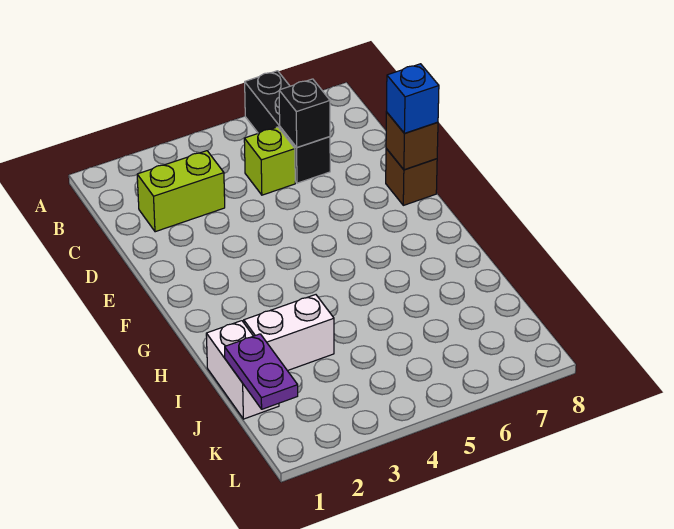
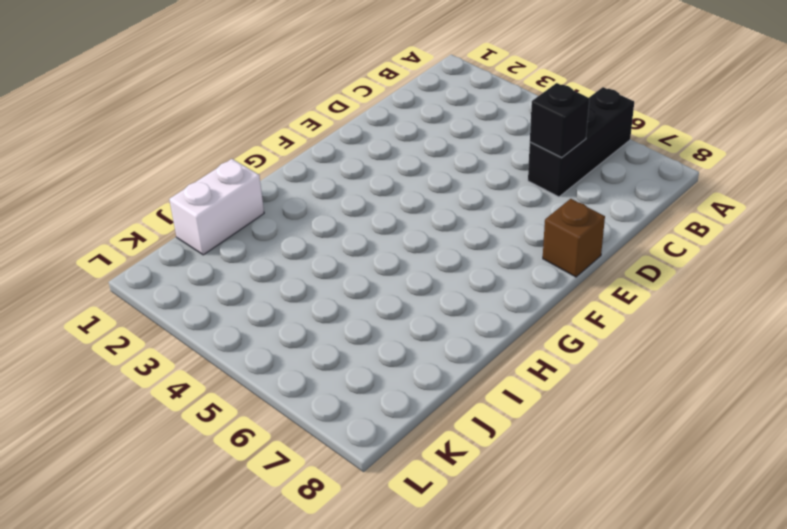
none -> lime 1x2 brick [137,151,225,232]
none -> lime 1x1 brick [244,127,295,195]

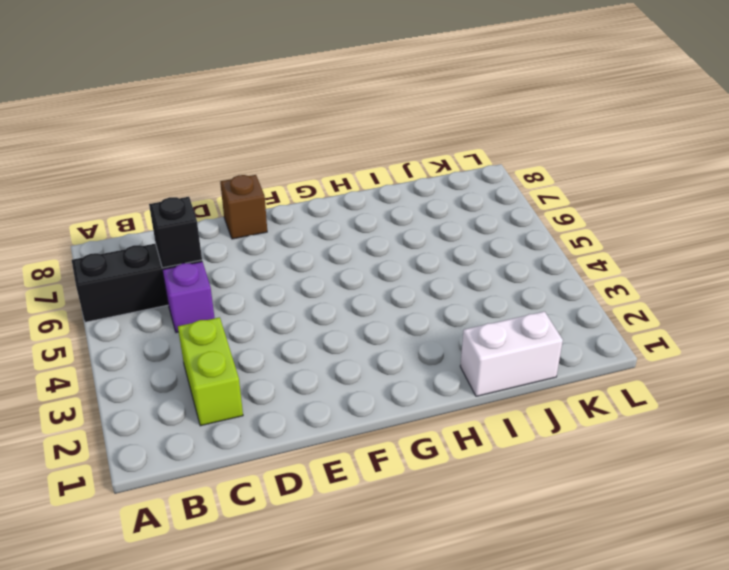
purple 1x1 brick [163,262,215,333] -> lime 1x1 brick [244,127,295,195]
none -> white 1x2 brick [244,295,334,371]
none -> brown 1x1 brick [386,112,438,170]

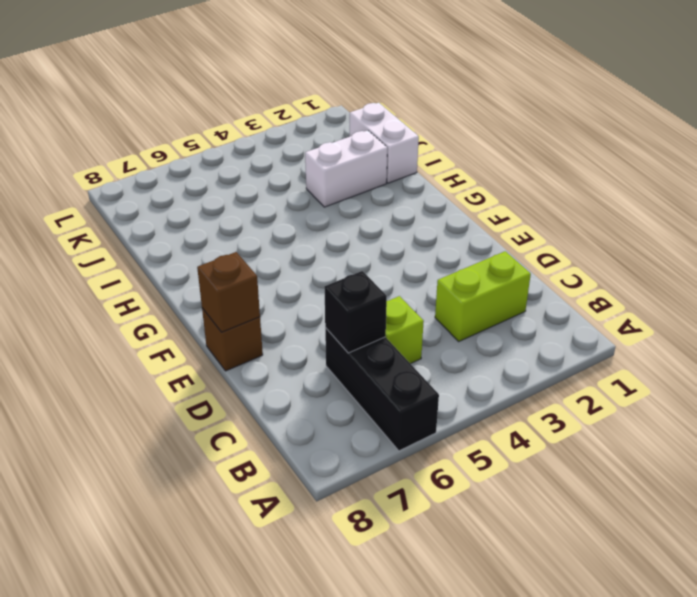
none -> purple 1x2 plate [225,334,298,409]
none -> blue 1x1 brick [386,64,439,133]

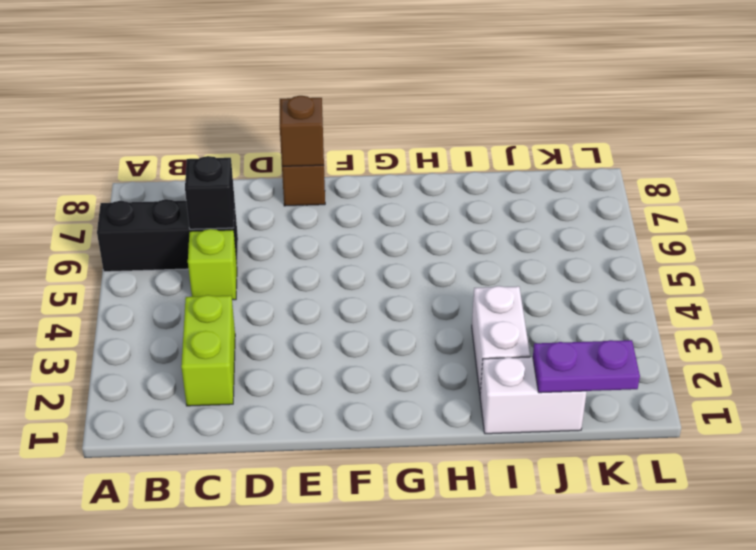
none -> blue 1x1 brick [386,64,439,133]

